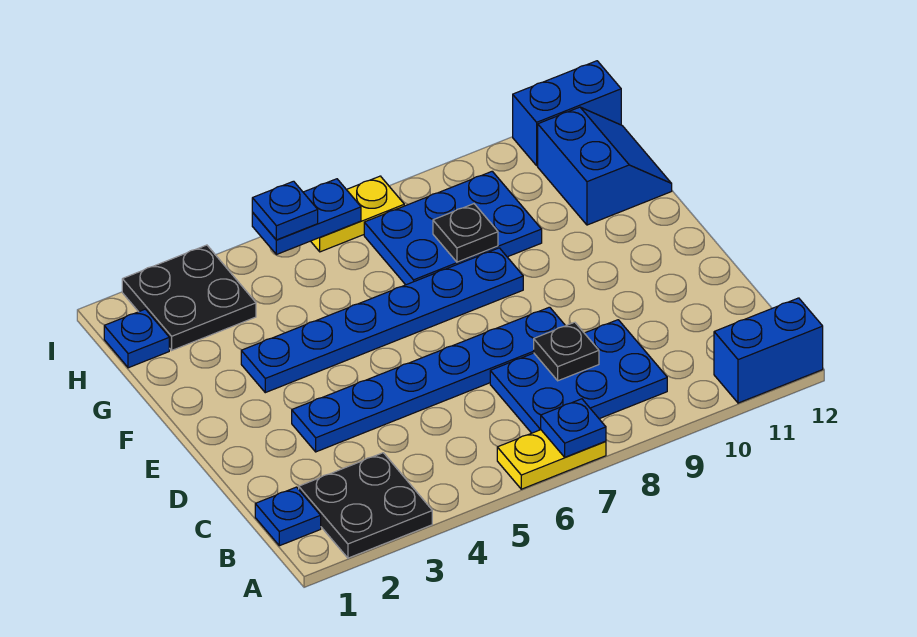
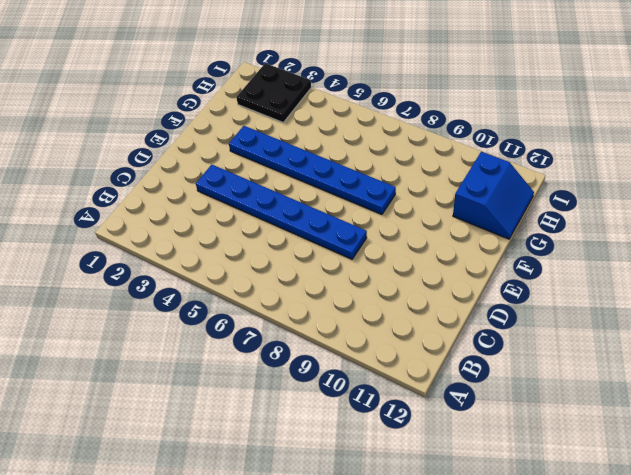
none -> black 2x2 plate [299,453,432,558]
none -> yellow 1x2 plate [497,430,606,489]
none -> blue 1x2 brick [714,298,823,403]

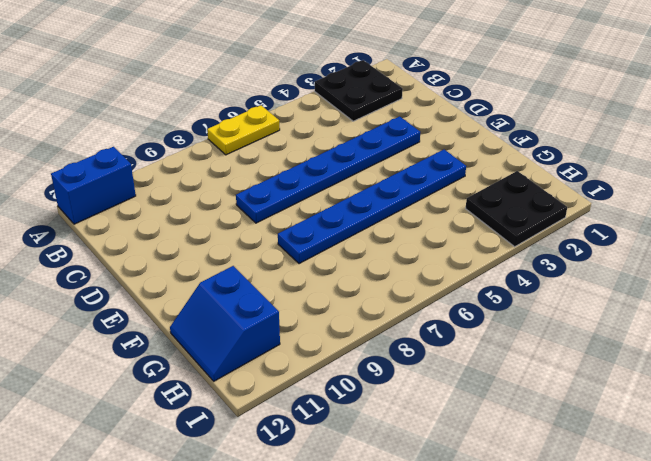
none -> blue 1x1 plate [255,487,321,546]
none -> blue 2x3 plate [490,320,667,433]
none -> blue 2x3 plate [364,171,542,285]

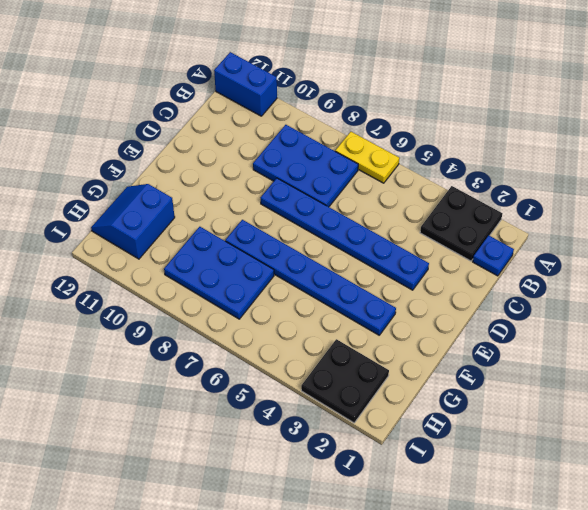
none -> blue 1x1 plate [104,309,169,368]
none -> yellow 1x2 plate [311,176,404,252]
none -> blue 1x2 brick [513,61,621,166]

